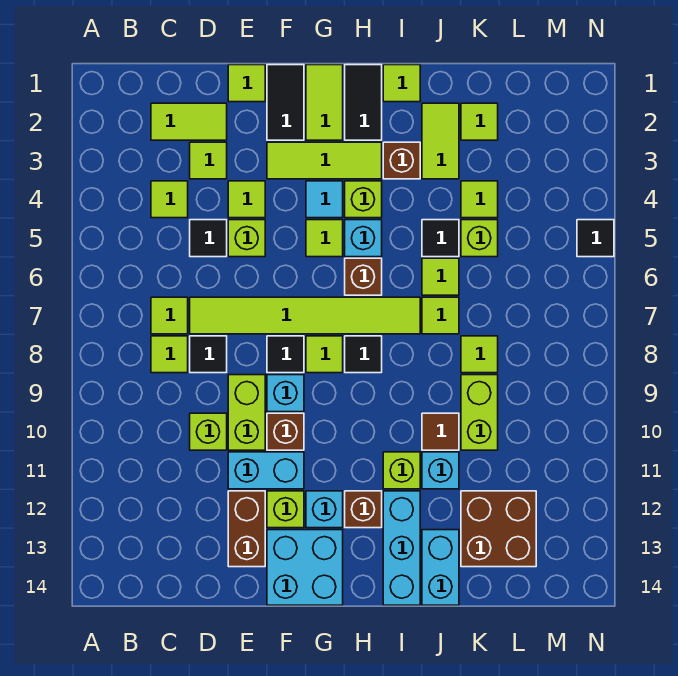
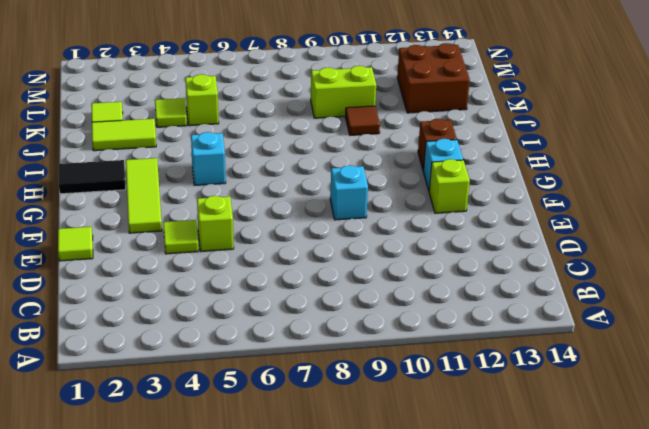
none -> lime 1x2 tile [151,103,227,140]
none -> lime 1x1 tile [151,181,188,218]
none -> lime 1x1 tile [151,297,188,334]
none -> lime 1x1 tile [151,336,188,373]

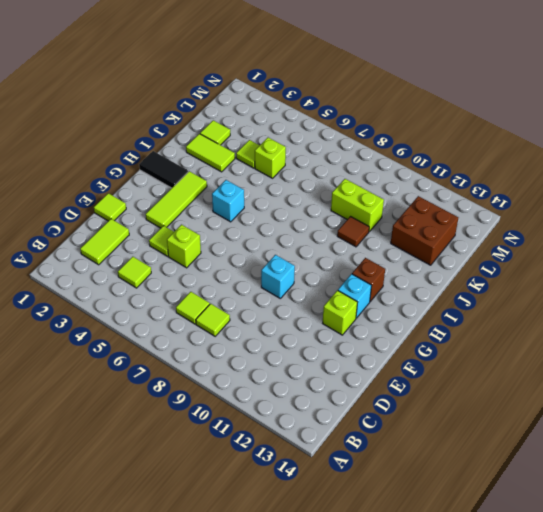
none -> lime 1x1 tile [190,142,227,179]
none -> black 1x1 tile [190,220,227,257]
none -> lime 1x6 tile [190,297,420,334]
none -> black 1x1 tile [190,336,227,373]

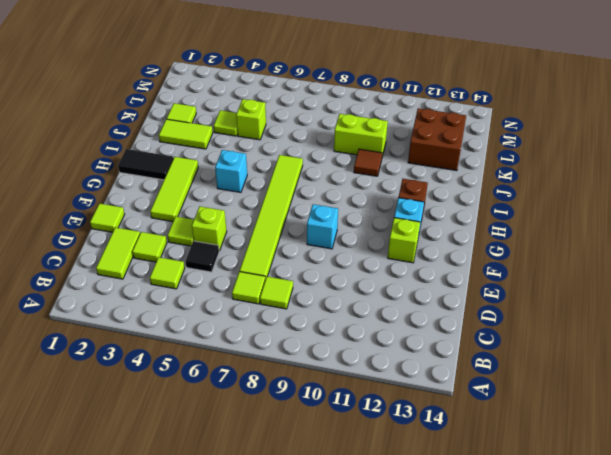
none -> black 1x1 tile [190,336,227,373]
none -> lime 1x1 brick [190,413,227,450]
none -> lime 1x2 brick [228,375,265,450]
none -> cyan 1x2 brick [228,452,304,489]

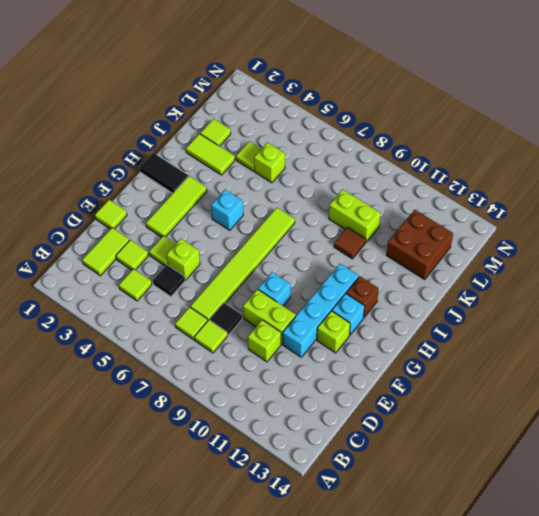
cyan 1x4 brick [283,264,359,357] -> cyan 1x2 brick [228,452,304,489]
none -> brown 1x2 brick [228,491,265,567]
none -> black 1x2 tile [267,65,304,140]
none -> black 1x1 tile [267,336,304,373]
none -> brown 1x1 brick [267,413,304,450]

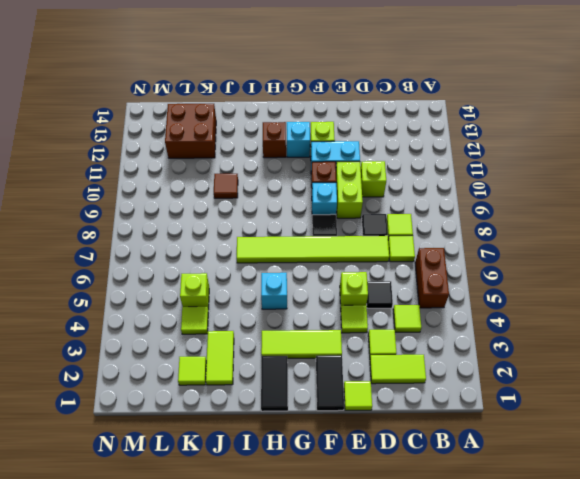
brown 1x2 brick [415,248,449,308] -> brown 1x2 brick moved to [228,491,265,567]
none -> cyan 2x2 brick [267,530,343,605]
none -> lime 1x2 tile [306,65,343,140]
none -> cyan 1x1 tile [306,181,343,218]
none -> lime 1x1 tile [306,220,343,257]

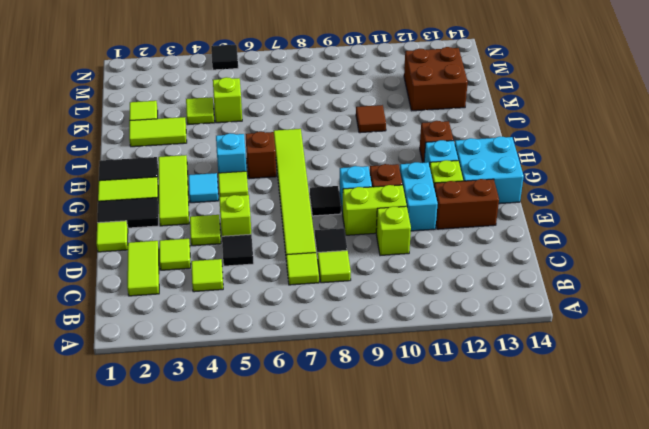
none -> lime 1x1 tile [306,336,343,373]
none -> lime 1x1 brick [345,181,382,218]
none -> black 1x1 tile [345,336,382,373]
none -> lime 1x1 tile [383,65,420,102]

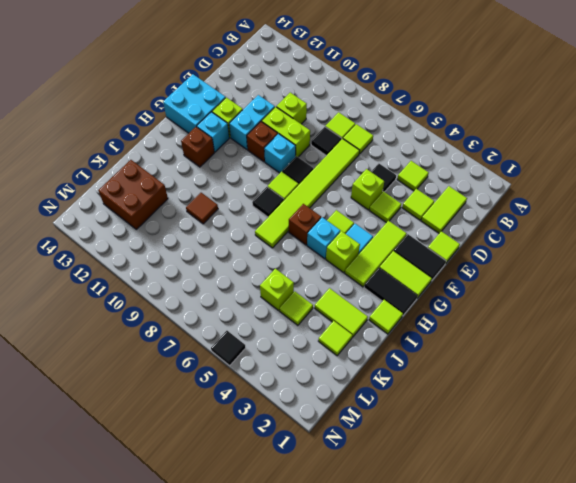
none -> brown 1x2 brick [228,491,265,567]
none -> brown 1x1 brick [383,142,420,179]
none -> lime 1x1 brick [383,452,420,489]
none -> cyan 1x3 brick [383,491,420,605]

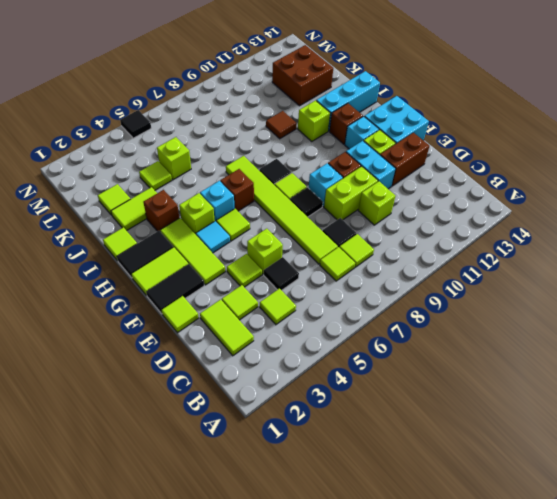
none -> black 1x1 tile [422,220,459,257]
none -> lime 1x1 tile [422,258,459,295]
none -> lime 1x1 tile [422,297,459,334]
none -> cyan 1x1 brick [422,452,459,489]

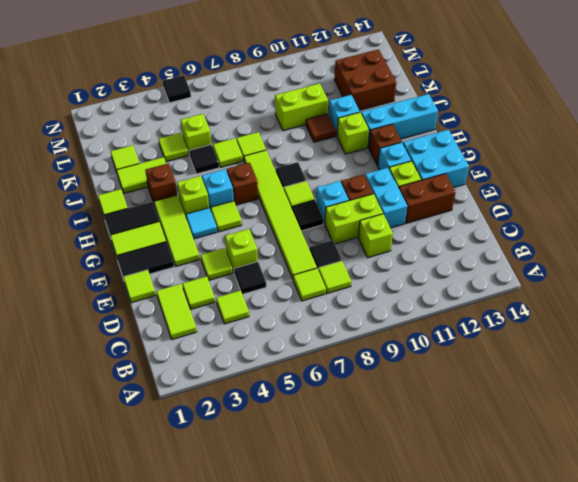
none -> cyan 1x2 brick [422,530,459,605]
none -> lime 1x1 tile [461,336,498,373]

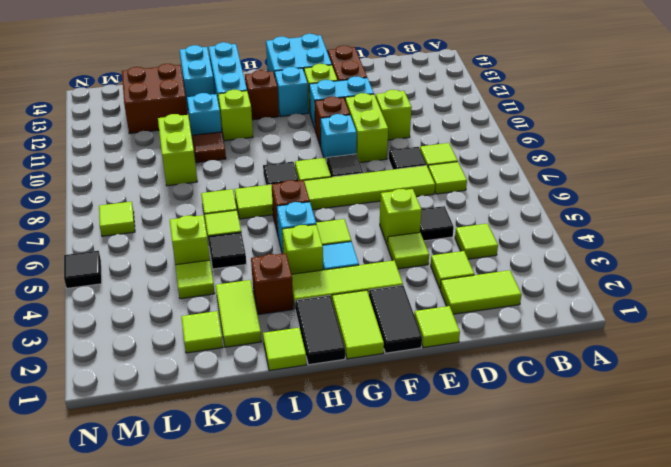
lime 1x1 tile [99,202,135,236] -> lime 1x1 tile moved to [461,336,498,373]

